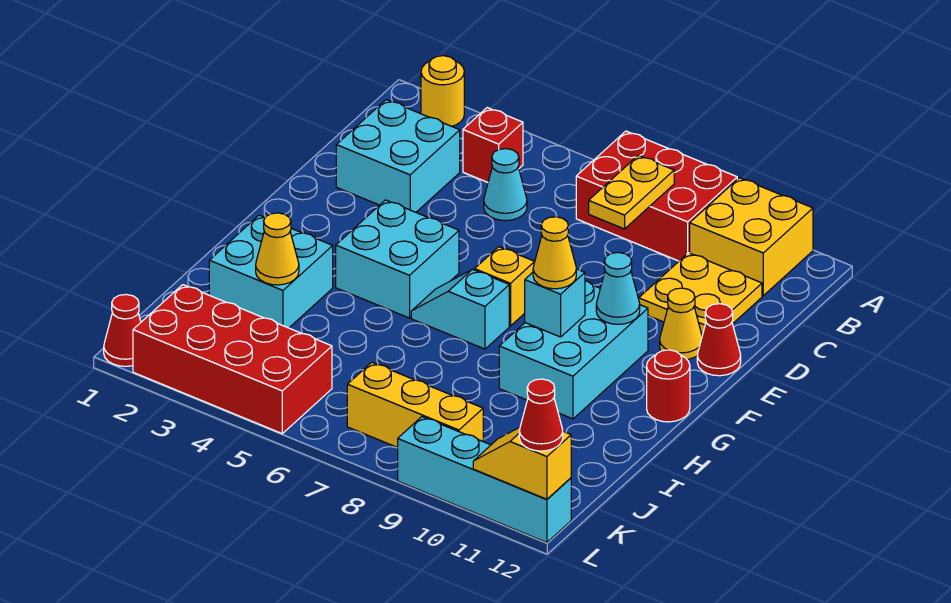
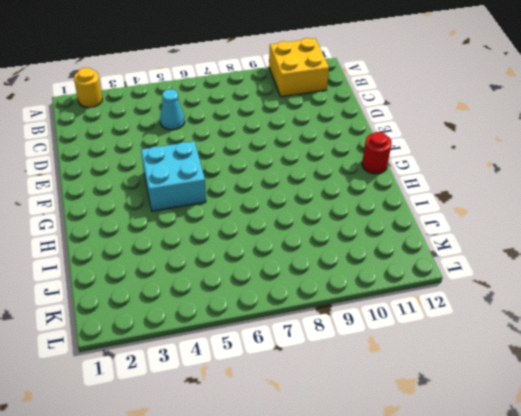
none -> red 2x3 brick [576,131,737,261]
none -> red 1x1 brick [463,108,523,182]
none -> cyan 2x2 brick [336,100,460,212]

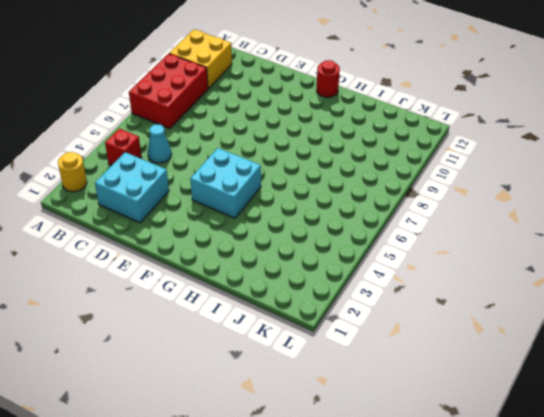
none -> yellow 2x2 plate [639,253,762,335]
none -> yellow 1x1 cone [660,288,702,359]
none -> red 1x1 cone [697,304,741,376]

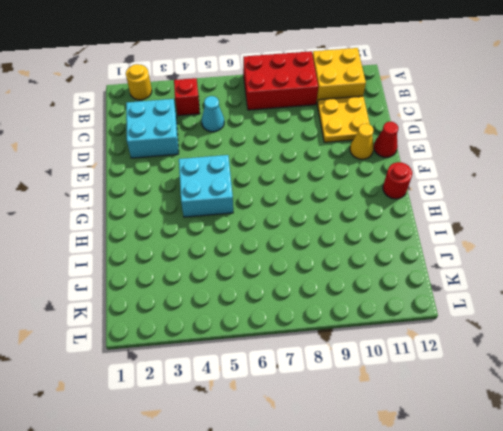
none -> yellow 1x1 brick [475,247,535,326]
none -> cyan 2x3 brick [499,281,648,419]
none -> cyan 1x2 slope [411,269,509,349]

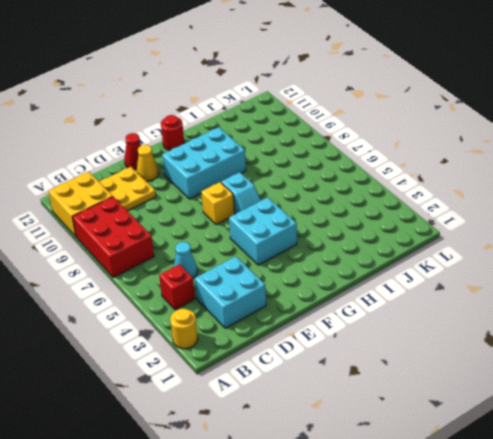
none -> cyan 2x2 brick [209,215,333,328]
none -> red 2x4 brick [133,285,332,433]
none -> yellow 1x3 brick [347,362,483,448]

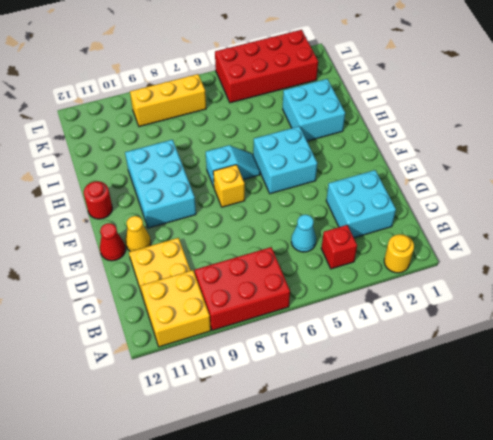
none -> red 1x1 cone [104,294,141,366]
none -> cyan 1x4 brick [398,417,571,542]
none -> yellow 1x2 plate [589,155,674,229]

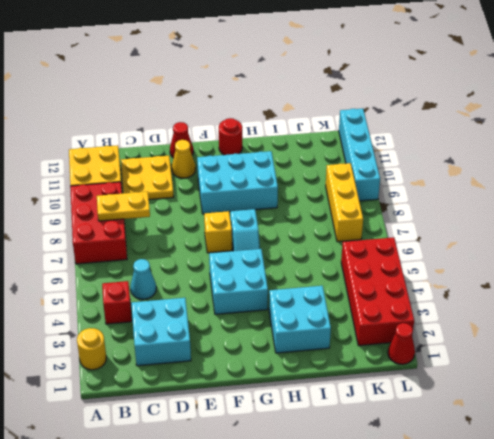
none -> cyan 1x1 cone [596,253,640,324]
none -> cyan 1x1 brick [525,269,585,337]
none -> yellow 1x1 cone [256,213,299,285]

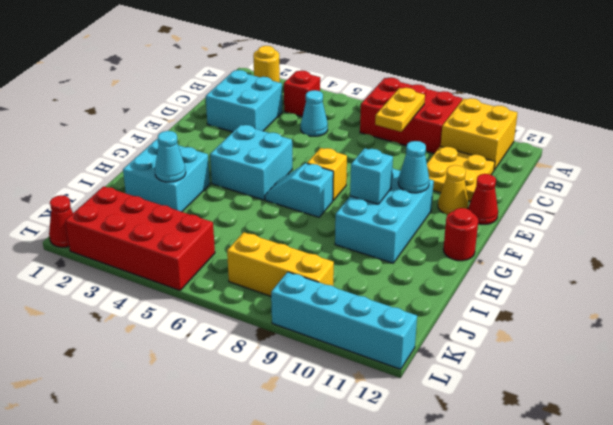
cyan 1x1 cone [155,131,186,182] -> yellow 1x1 cone [256,213,299,285]
none -> yellow 1x2 slope [473,427,571,499]
none -> yellow 1x1 cone [533,217,576,289]
none -> red 1x1 cone [519,379,563,451]

